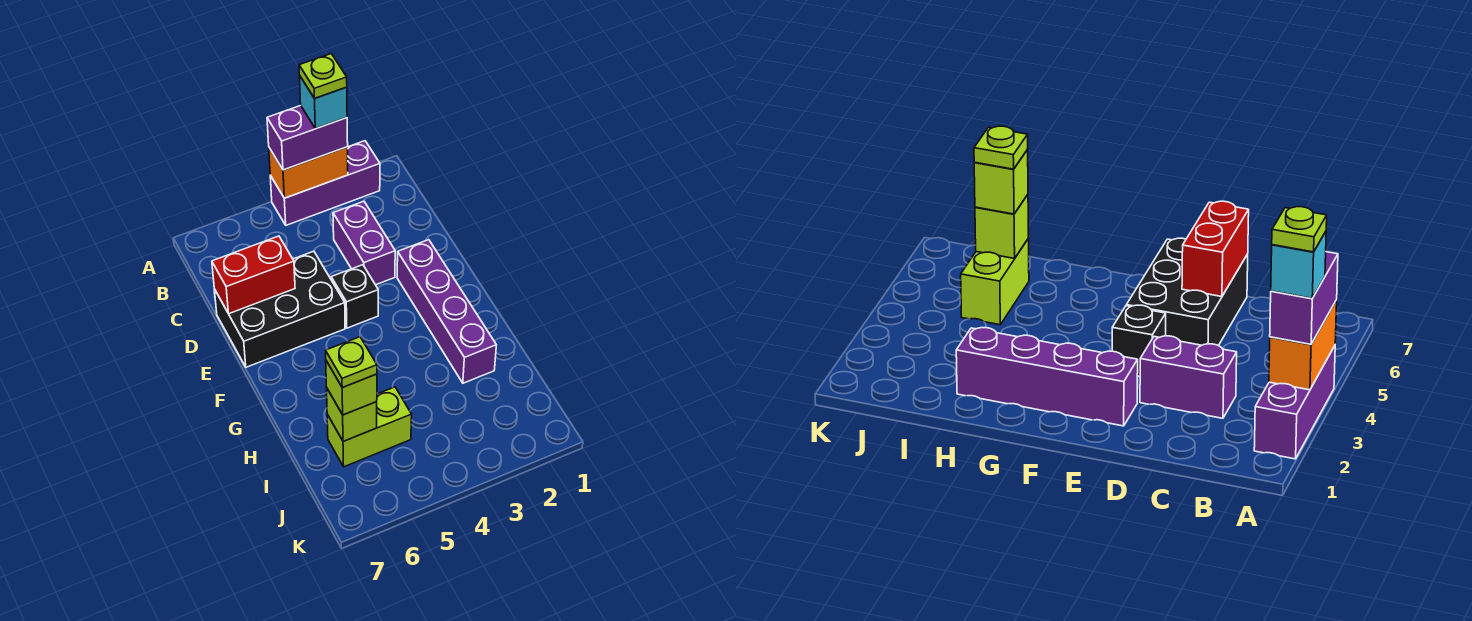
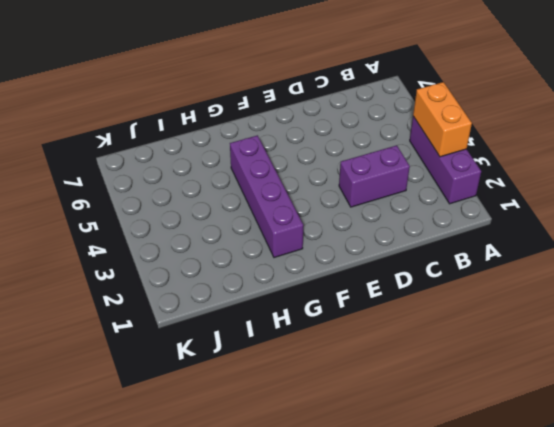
purple 1x4 brick [230,135,303,258] -> purple 1x4 brick turned to [397,240,496,383]
none -> black 2x3 brick [214,251,345,367]
none -> black 1x1 brick [331,265,378,328]
none -> lime 1x2 brick [327,387,412,467]

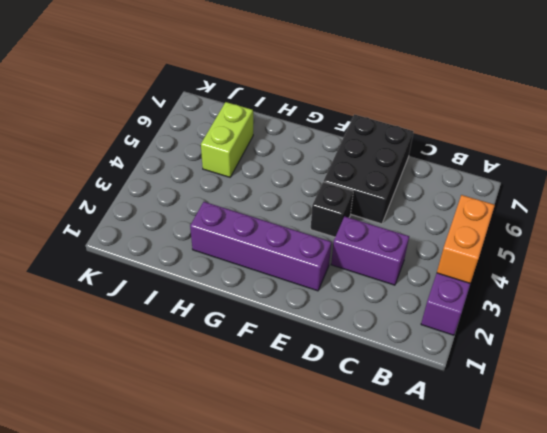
none -> red 1x2 brick [212,236,295,314]
none -> lime 1x1 brick [327,389,377,441]
none -> purple 1x2 brick [267,106,348,170]

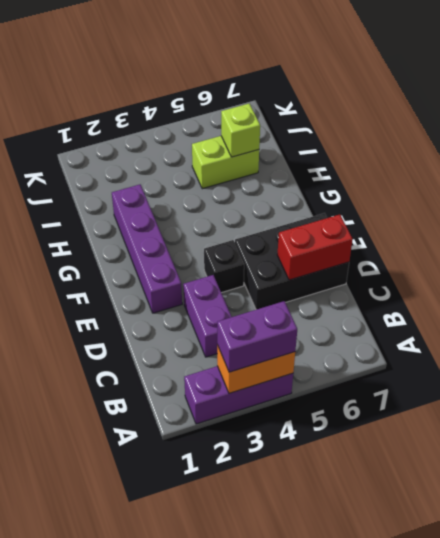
none -> lime 1x1 brick [326,361,377,415]
none -> cyan 1x1 brick [300,77,347,129]
none -> lime 1x1 plate [326,337,377,388]

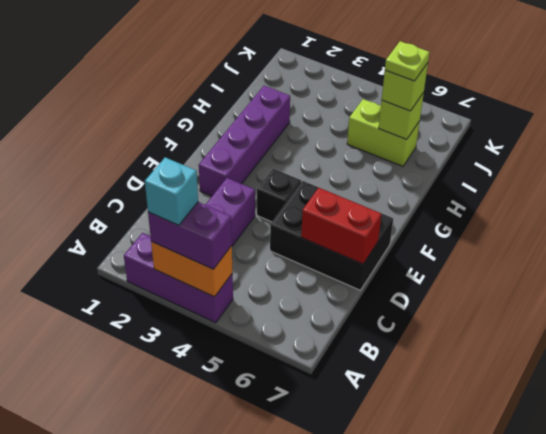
none -> lime 1x1 plate [299,54,347,99]

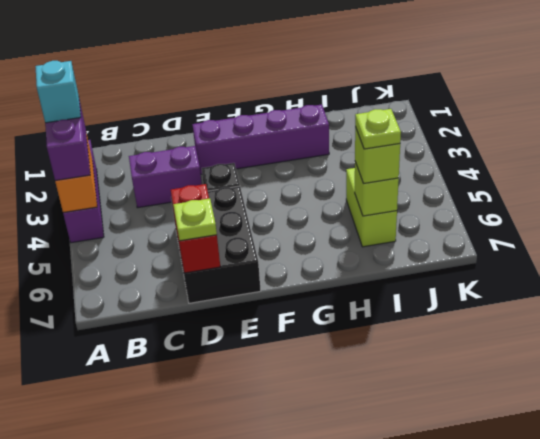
lime 1x1 plate [173,198,217,241] -> lime 1x1 plate moved to [299,54,347,99]

